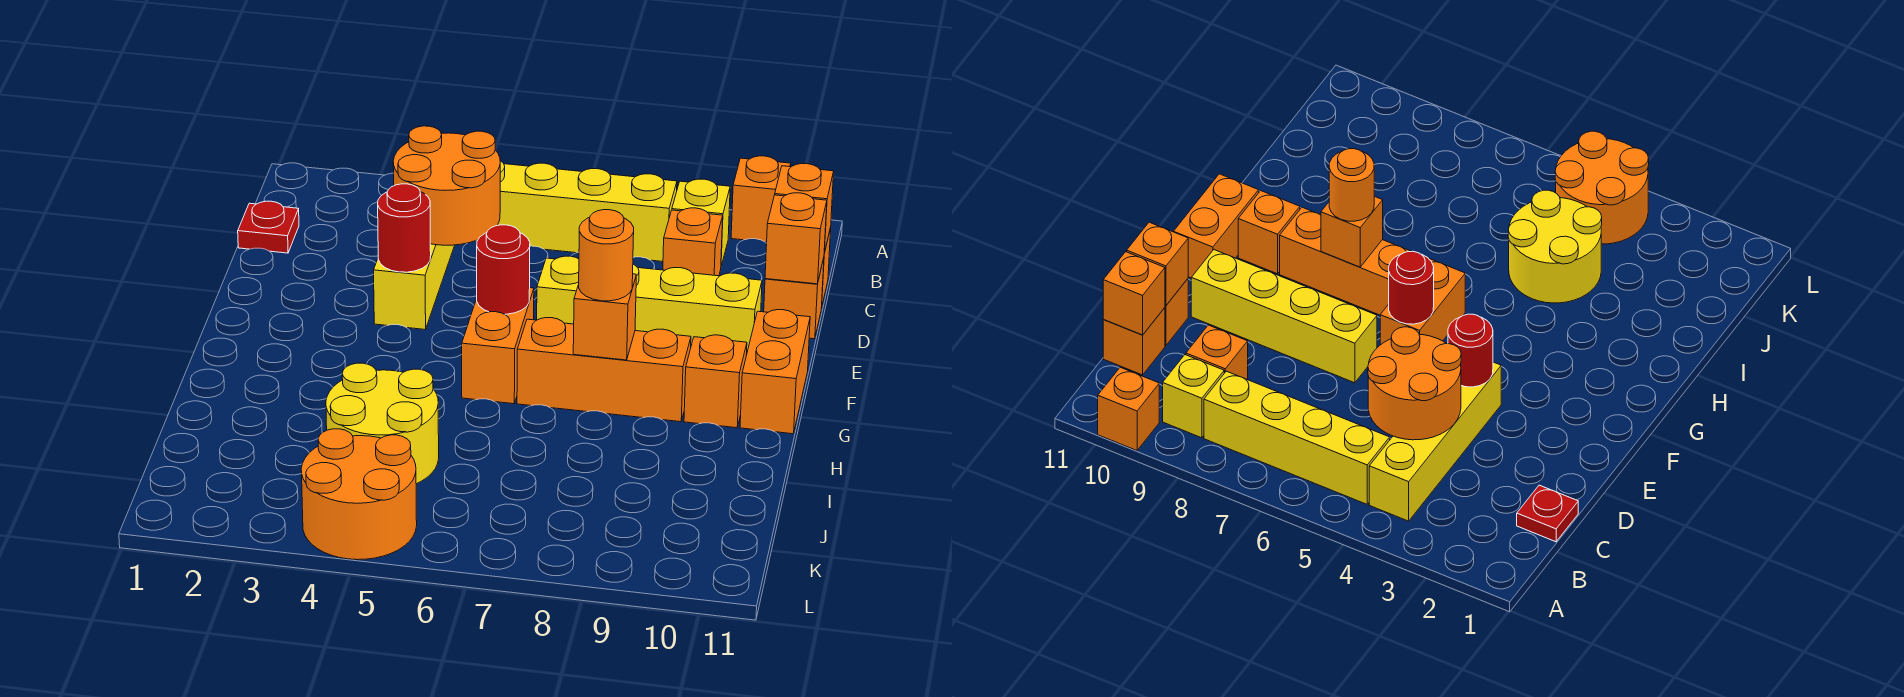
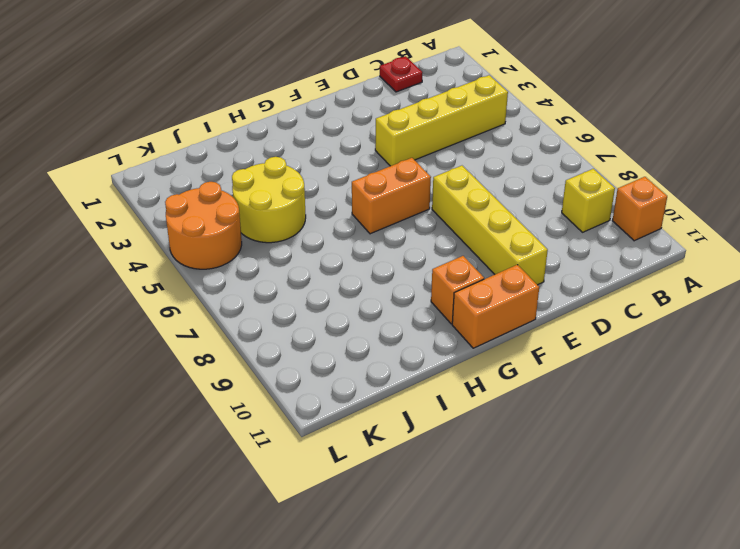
none -> yellow 1x4 brick [498,161,677,262]
none -> orange 1x1 brick [663,208,723,276]
none -> orange 1x1 brick [1103,308,1165,375]

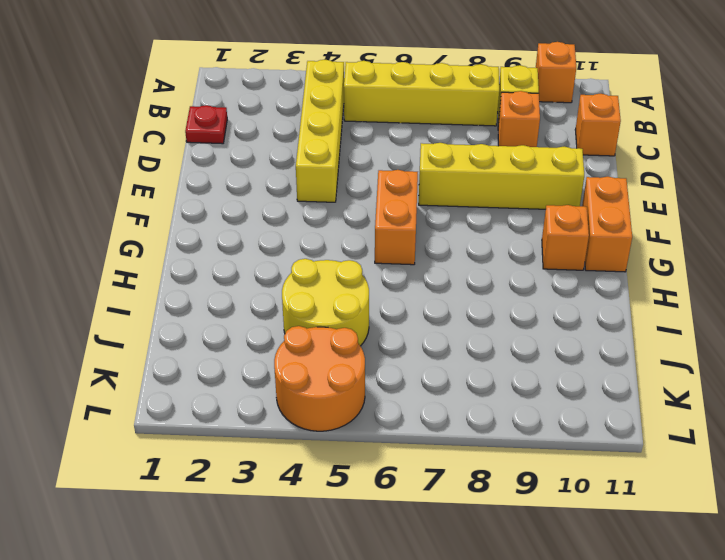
none -> orange 1x1 brick [764,258,824,339]
none -> orange 1x3 brick [517,318,691,422]
none -> orange 2x2 round brick [393,126,500,245]

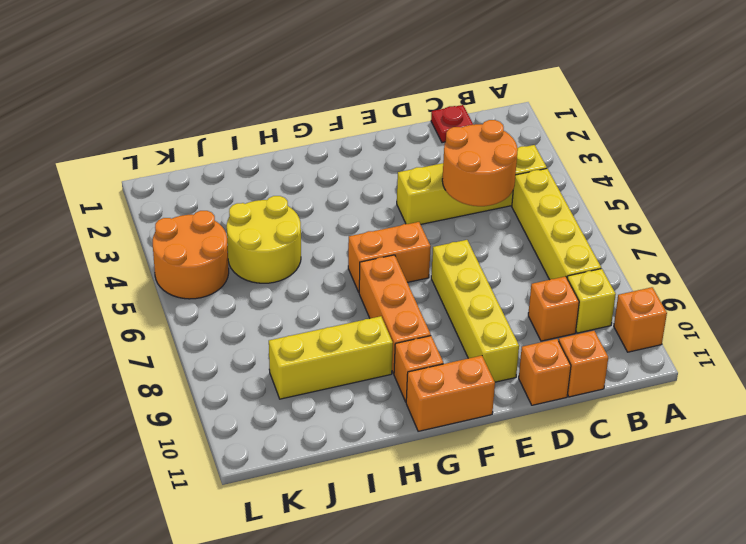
yellow 1x3 brick [269,316,393,399] -> none
none -> orange 1x1 brick [775,164,834,252]
none -> orange 1x1 brick [765,193,827,284]
none -> red 1x1 round brick [378,184,431,272]

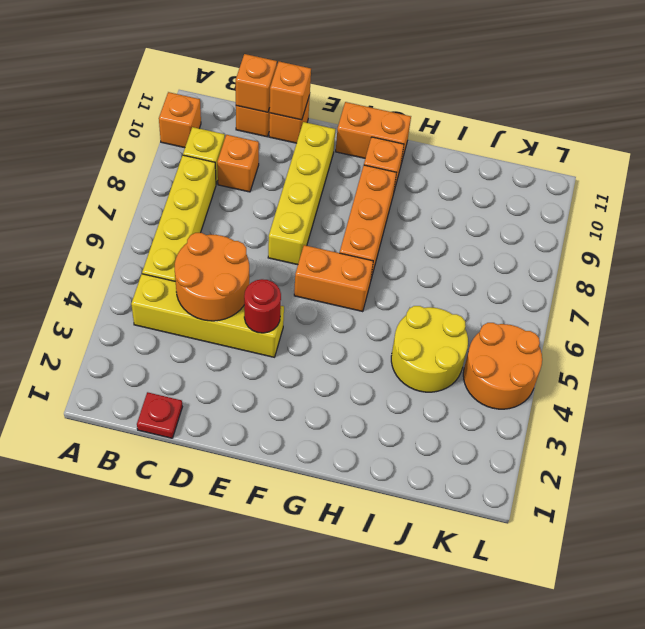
none -> red 1x1 round brick [477,225,530,314]
none -> orange 1x1 brick [573,274,636,360]
none -> orange 1x1 round brick [579,210,634,301]

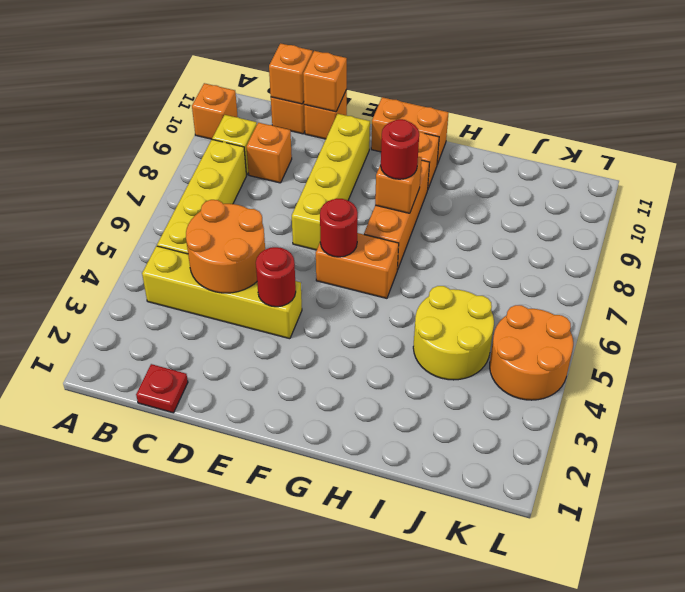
red 1x1 round brick [381,119,419,179] -> orange 1x1 round brick [579,210,634,301]

